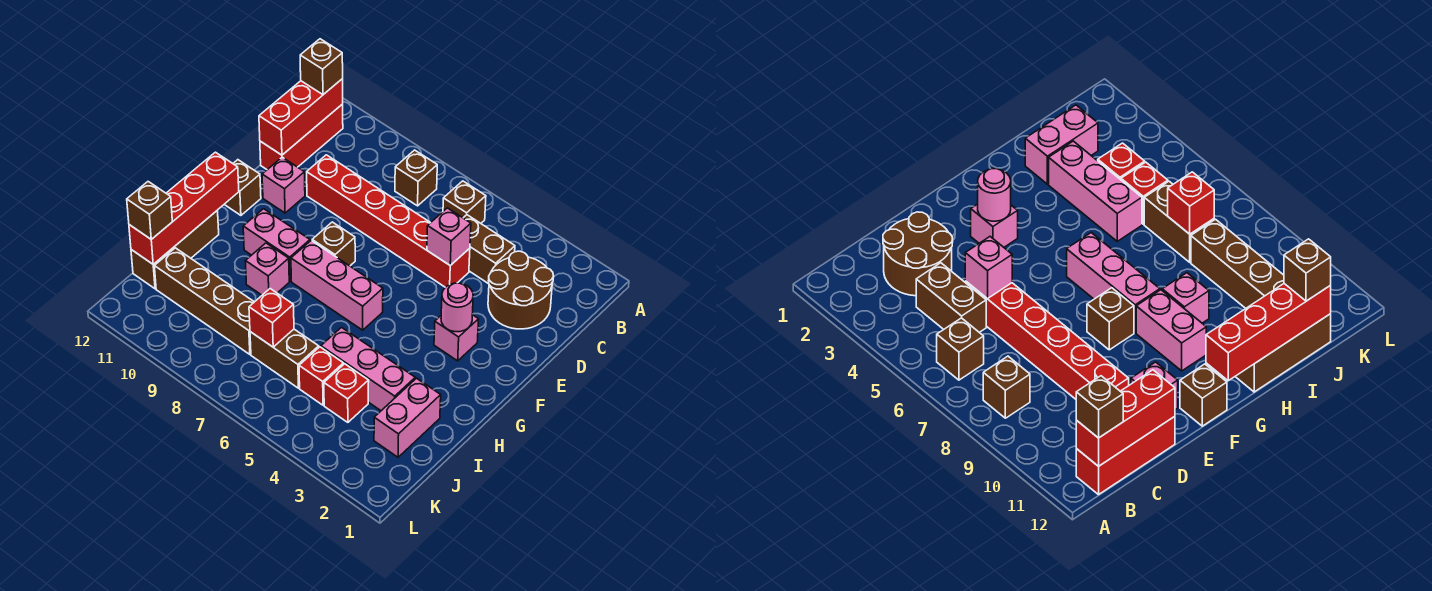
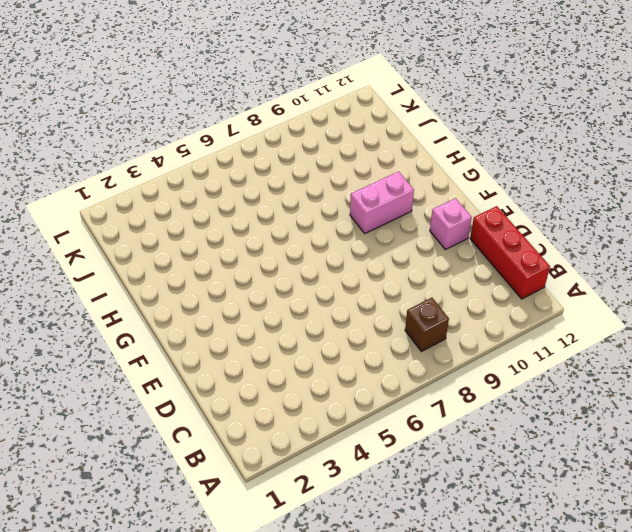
none -> brown 1x1 brick [443,181,486,223]
none -> brown 2x2 round brick [488,251,553,329]
none -> brown 1x2 brick [464,215,515,284]

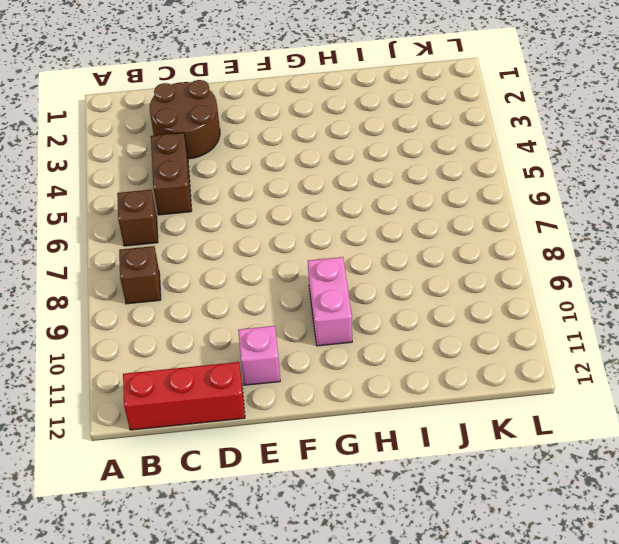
none -> red 1x6 brick [307,155,470,287]
none -> pink 1x1 brick [434,315,479,361]
none -> brown 1x1 brick [312,222,355,266]

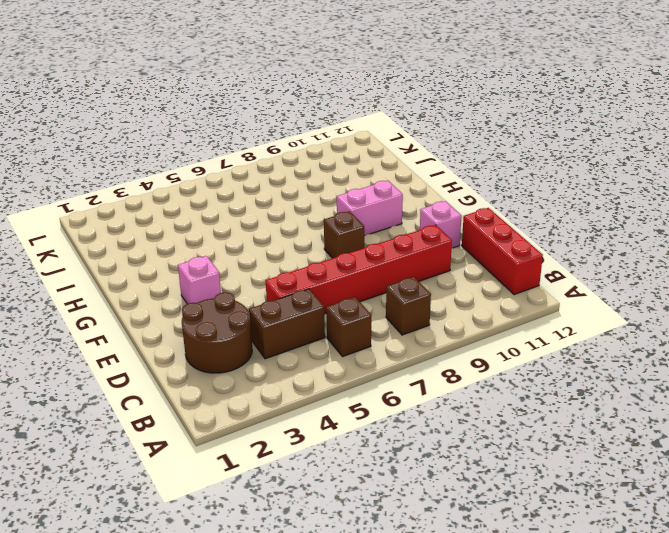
none -> brown 1x1 brick [224,160,261,215]
none -> pink 1x3 brick [291,241,383,330]
none -> pink 1x1 brick [246,243,289,295]

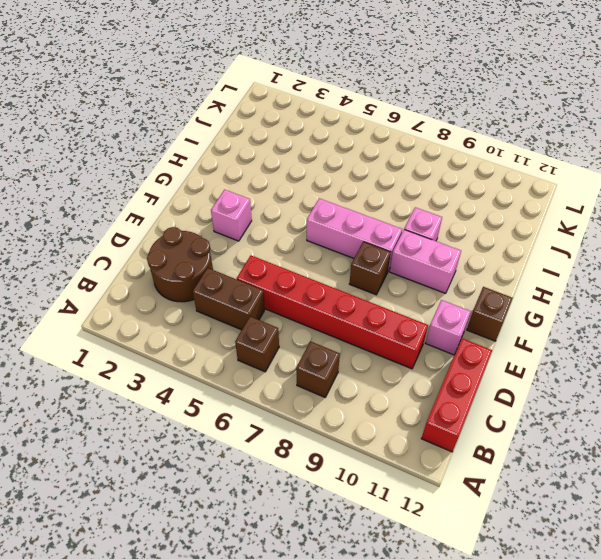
none -> brown 1x3 brick [131,211,219,289]
none -> pink 1x2 brick [374,378,441,457]
none -> pink 1x3 brick [321,328,415,411]

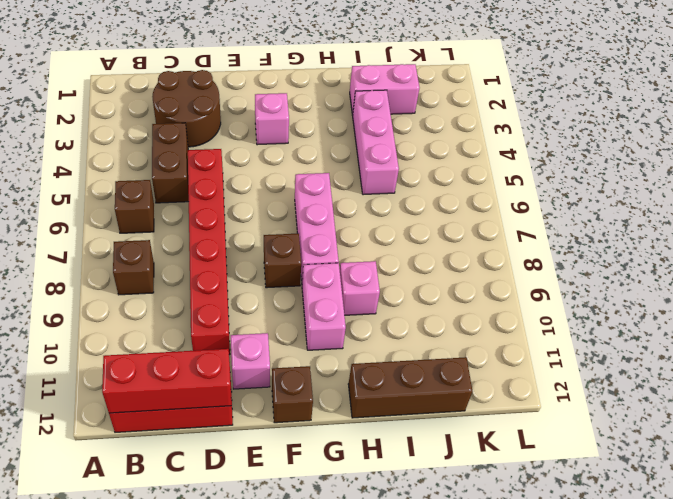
none -> red 1x1 brick [324,364,369,422]
none -> red 1x1 brick [299,347,344,405]
none -> brown 1x2 brick [250,329,319,388]

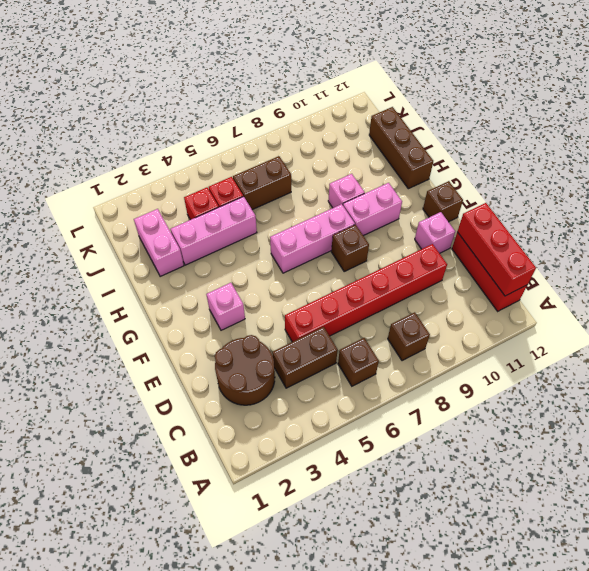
none -> brown 1x4 brick [154,248,254,354]
none -> pink 1x1 brick [427,208,471,266]
none -> pink 1x1 round brick [441,283,473,332]

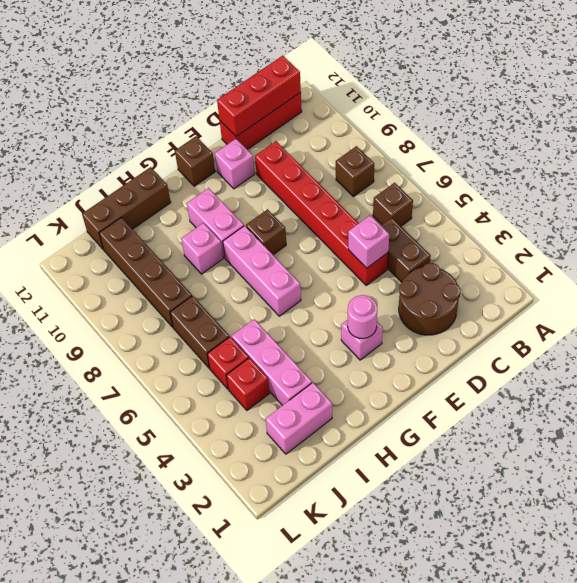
none -> red 1x4 brick [129,152,239,264]
none -> red 1x1 brick [249,289,294,347]
none -> brown 1x1 brick [300,39,343,95]

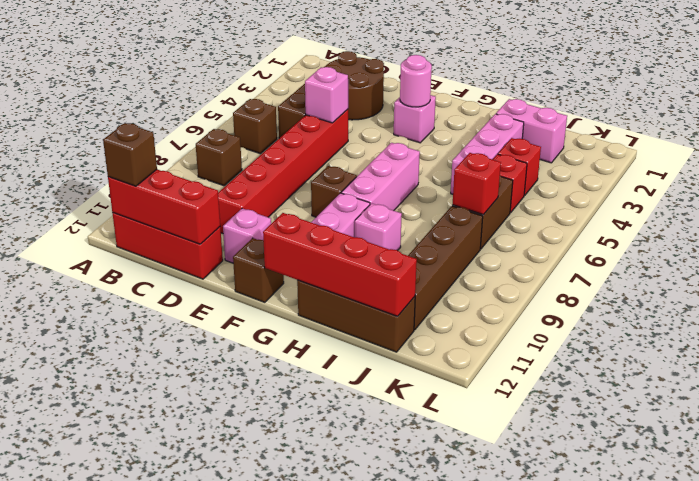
none -> brown 1x1 brick [127,182,172,239]

